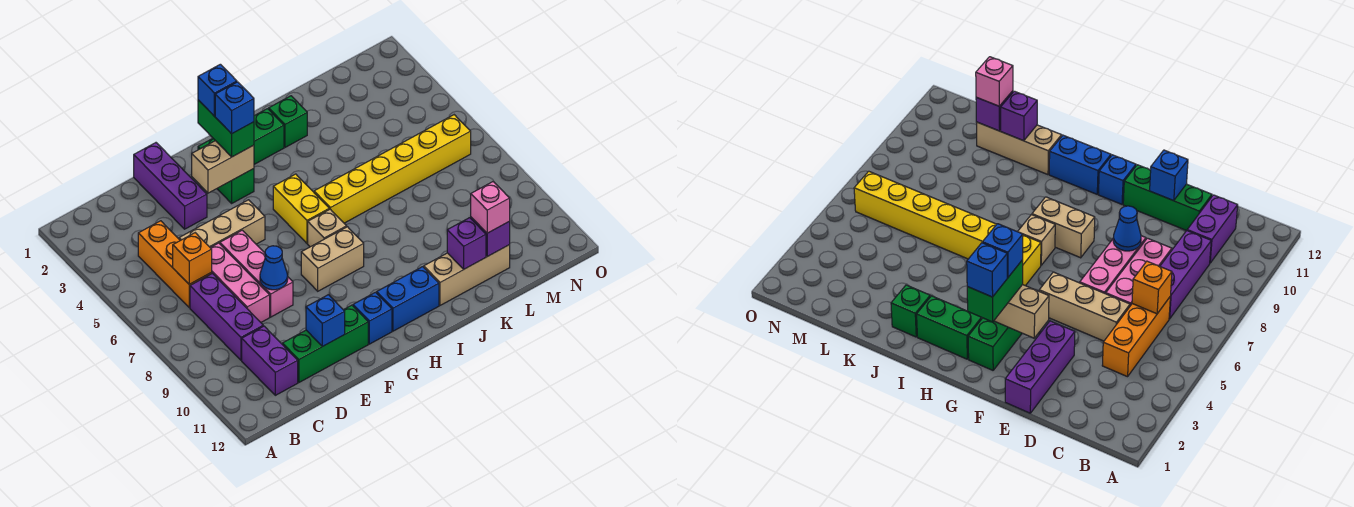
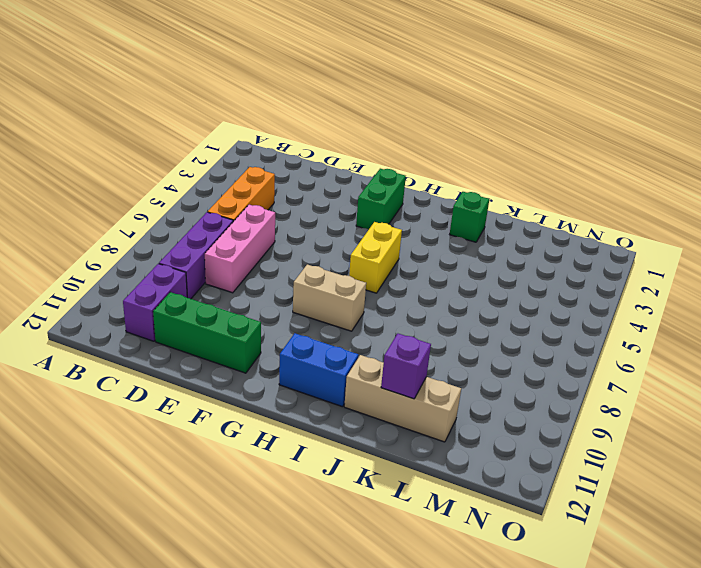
none -> tan 1x3 brick [179,200,265,247]
none -> purple 1x3 brick [134,143,207,229]
none -> pink 1x3 brick [220,230,293,317]

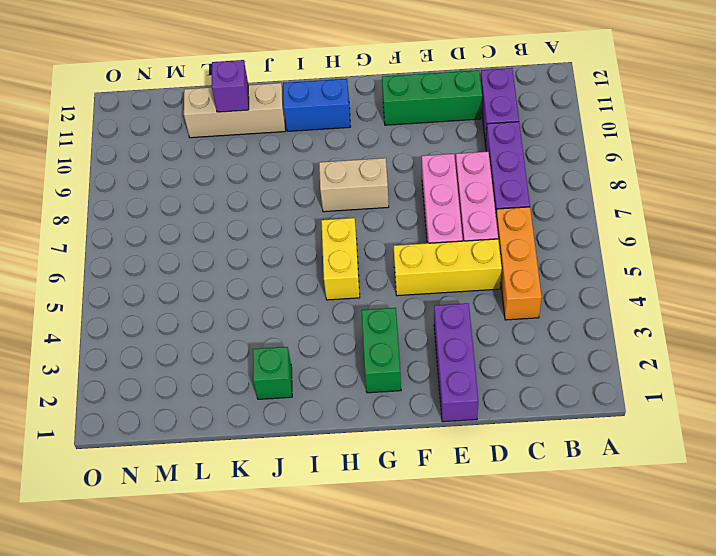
yellow 1x3 brick [394,239,502,296] -> tan 1x3 brick [179,200,265,247]
none -> blue 1x1 brick [353,292,392,344]
none -> green 1x2 brick [254,109,284,164]
none -> tan 1x1 brick [308,209,347,247]

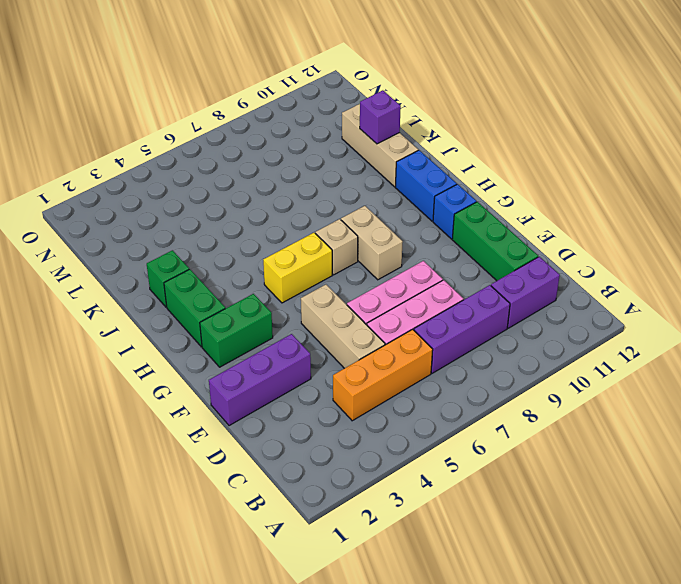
none -> yellow 1x6 brick [314,115,471,223]
none -> orange 1x1 brick [173,233,212,284]
none -> blue 1x1 cone [260,246,288,290]

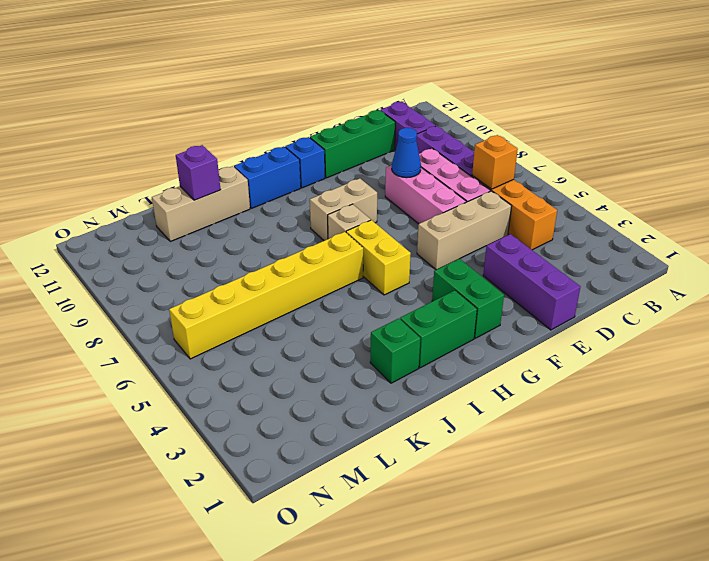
none -> blue 1x1 brick [306,295,345,347]
none -> tan 1x2 brick [192,141,254,193]
none -> purple 1x1 brick [471,217,510,257]

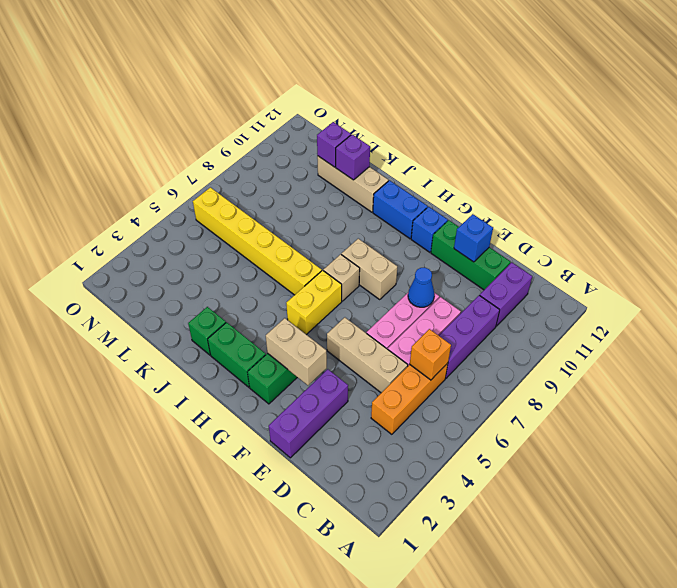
none -> green 1x2 brick [198,100,254,157]
none -> pink 1x1 brick [471,182,510,233]
none -> blue 1x1 brick [198,64,237,116]

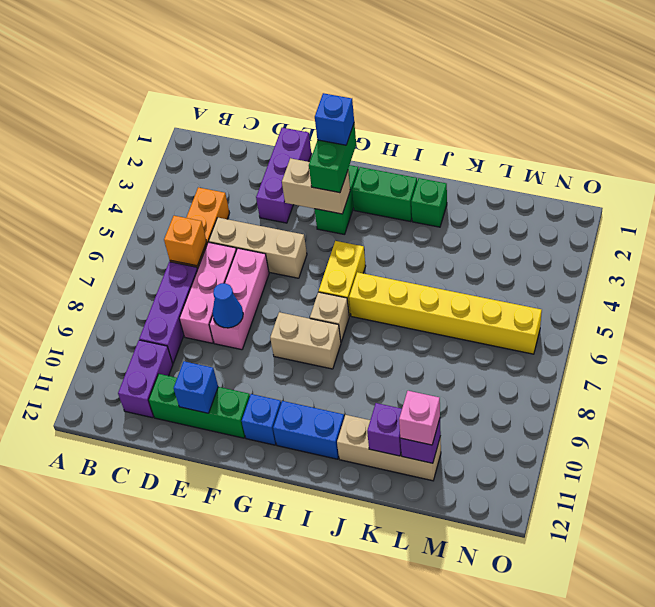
none -> blue 1x1 brick [215,82,254,134]

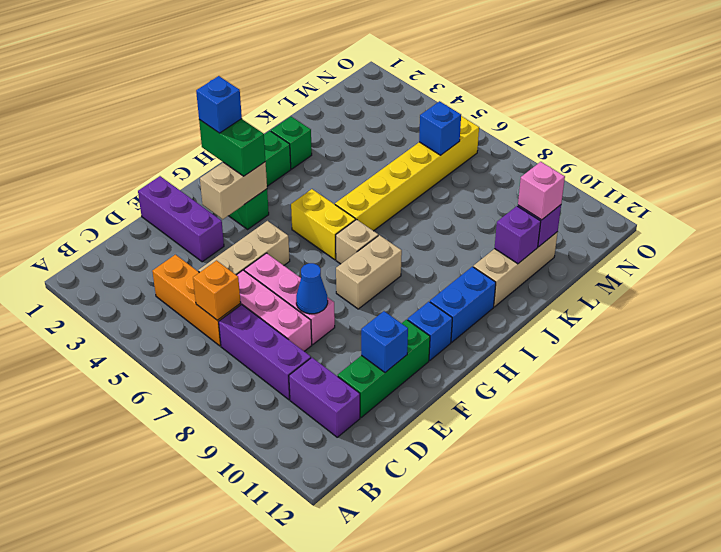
blue 1x1 brick [419,101,461,155] -> blue 1x1 brick moved to [215,82,254,134]

